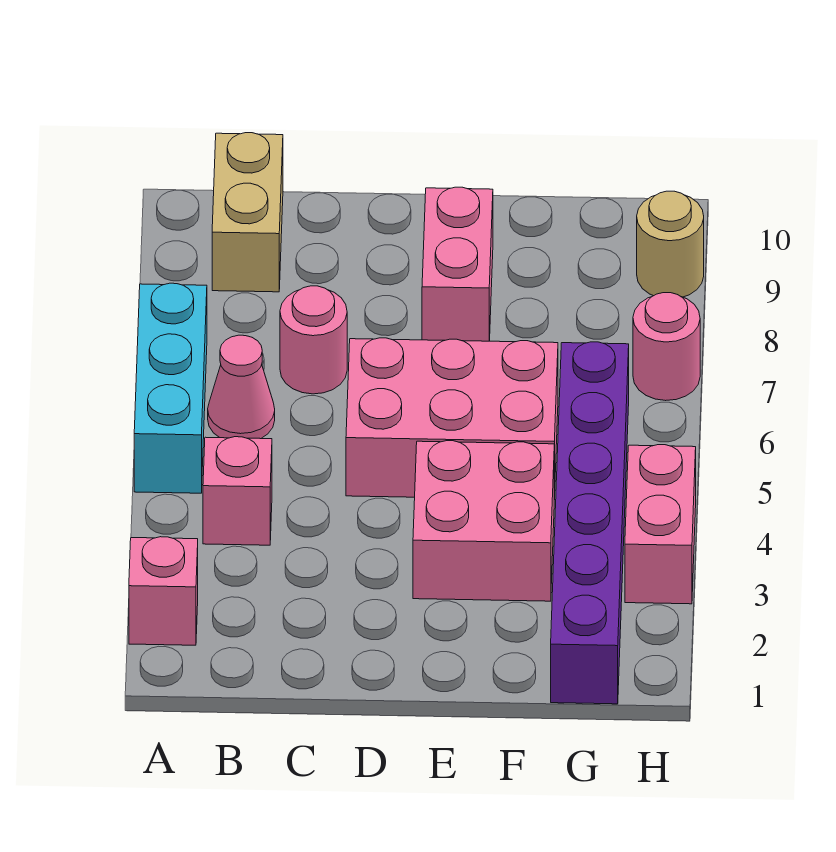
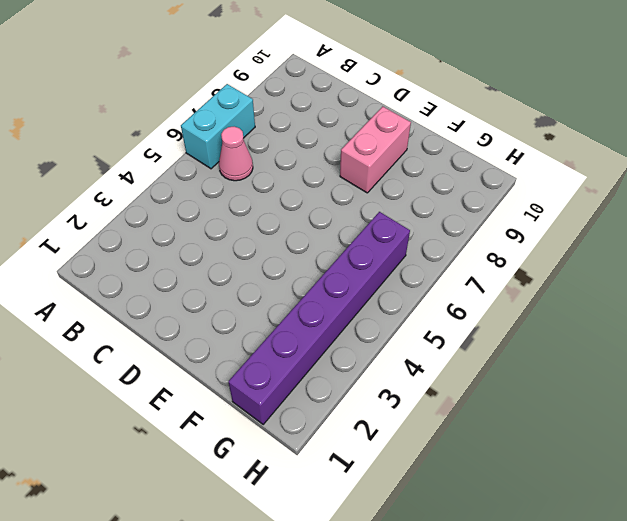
cyan 1x2 brick [181,84,255,169] -> cyan 1x3 brick [134,283,207,493]
none -> pink 1x1 brick [129,537,198,645]
none -> pink 1x1 brick [203,437,272,545]
none -> tan 1x2 brick [212,133,283,292]

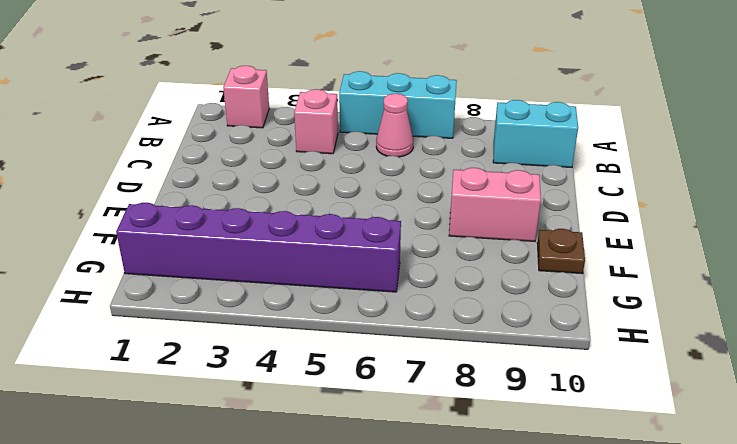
cyan 1x2 brick [493,100,578,167] -> tan 1x2 brick [212,133,283,292]
brown 1x1 plate [537,229,585,274] -> none
none -> pink 1x1 round brick [280,286,347,394]
none -> pink 2x3 brick [346,338,558,500]
none -> pink 2x2 brick [413,441,554,601]

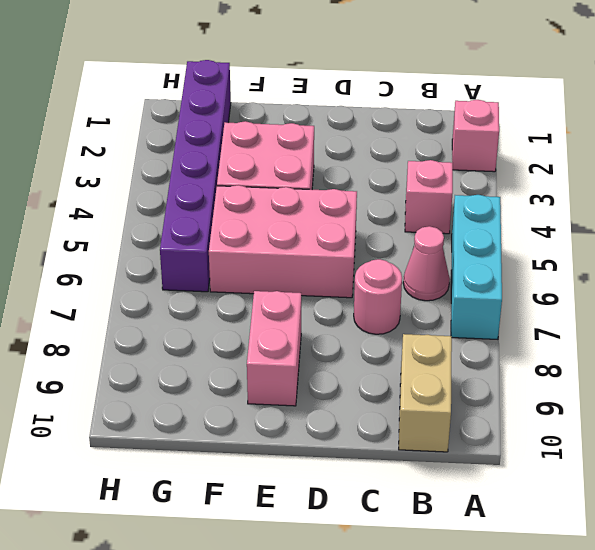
none -> pink 1x2 brick [625,445,696,604]
none -> pink 1x1 round brick [633,293,700,401]
none -> tan 1x1 round brick [637,191,704,297]

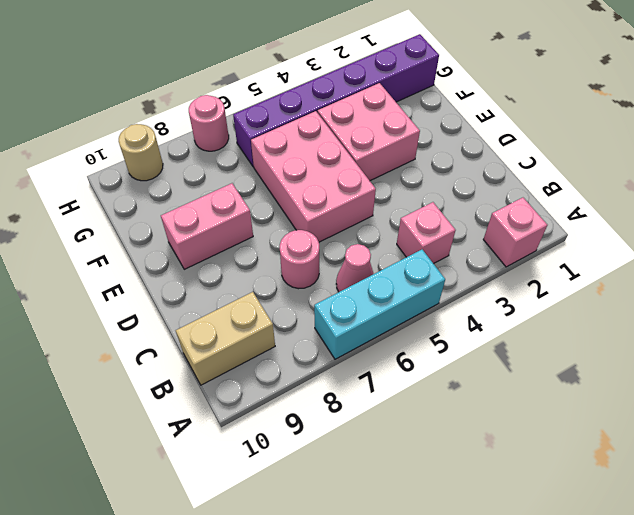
none -> pink 1x2 brick [625,445,696,604]

